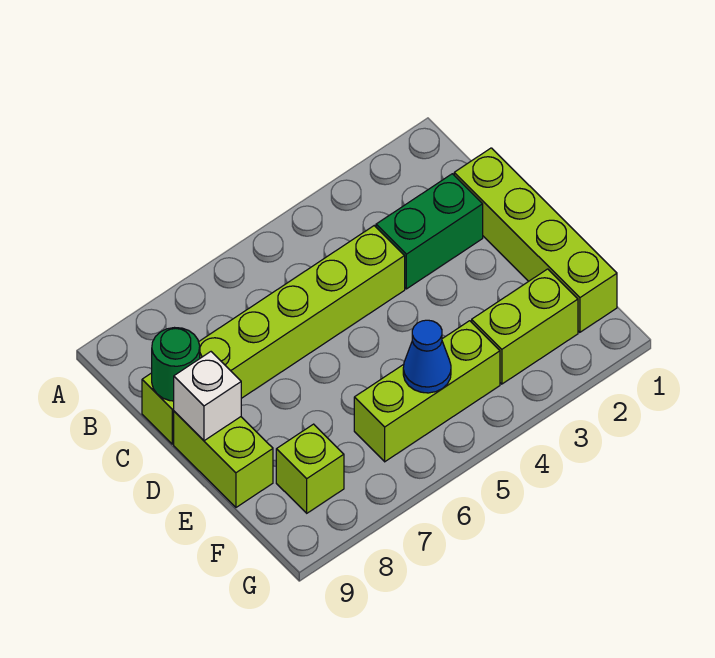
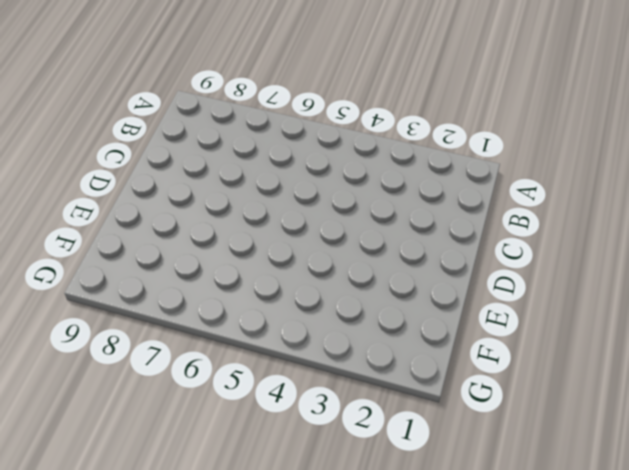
none -> lime 1x4 brick [454,148,617,332]
none -> green 1x2 brick [376,174,483,289]

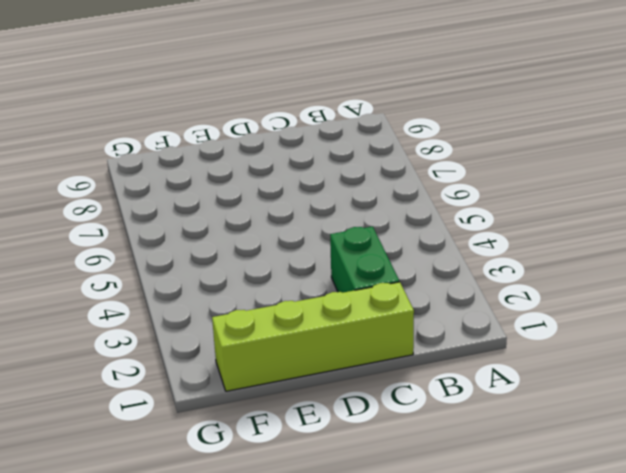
none -> lime 1x6 brick [142,226,405,444]
none -> lime 1x2 brick [174,411,273,507]

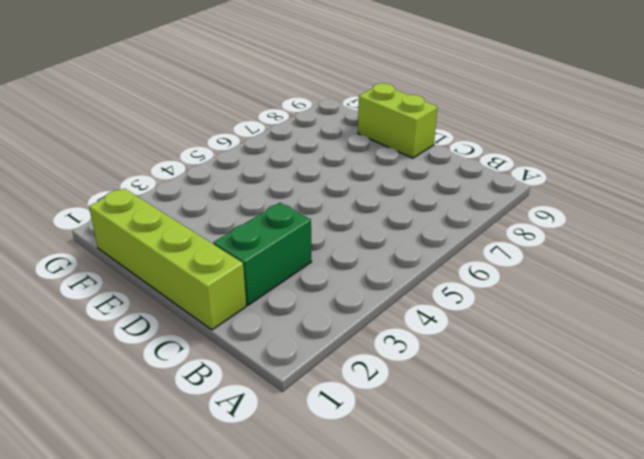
none -> lime 1x6 brick [142,226,405,444]
none -> lime 1x2 brick [472,269,578,384]

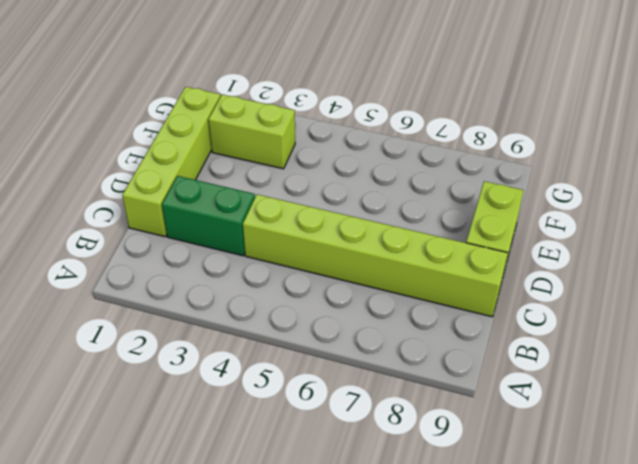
none -> lime 1x3 brick [354,321,500,462]
none -> lime 1x1 brick [276,424,344,513]

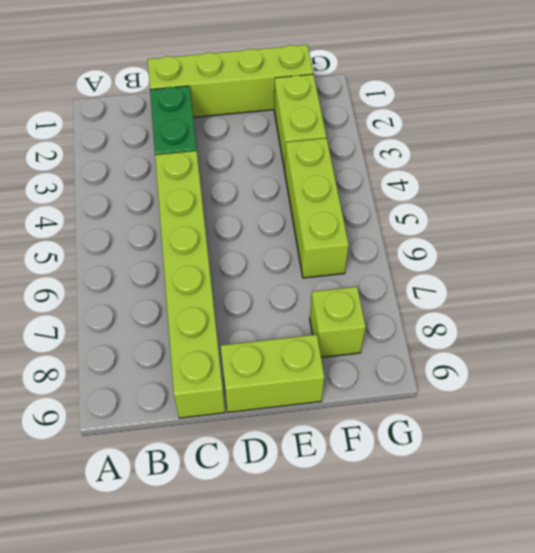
none -> green 1x1 round brick [152,328,200,401]
none -> white 1x1 brick [174,352,241,441]

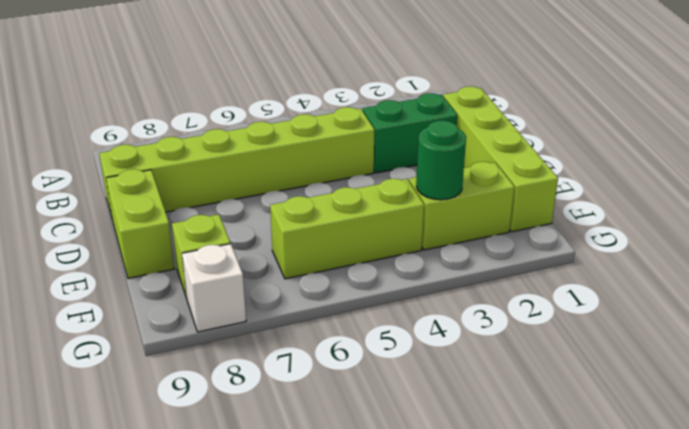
green 1x1 round brick [416,120,466,200] -> green 1x1 round brick moved to [152,328,200,401]
white 1x1 brick [182,244,246,332] -> white 1x1 brick moved to [174,352,241,441]
none -> blue 1x1 cone [403,320,451,393]

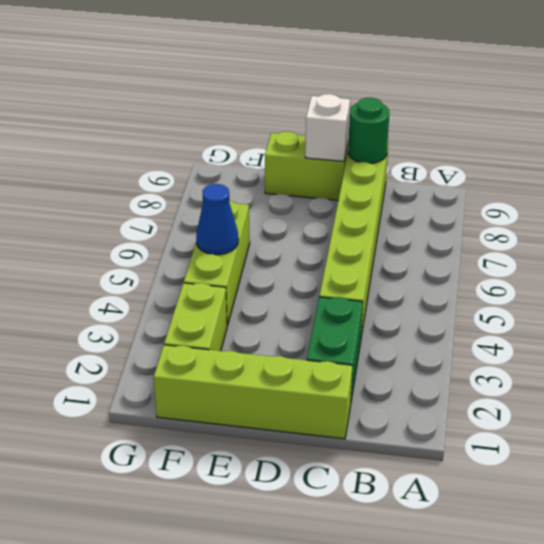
none -> lime 1x1 brick [276,424,344,513]

